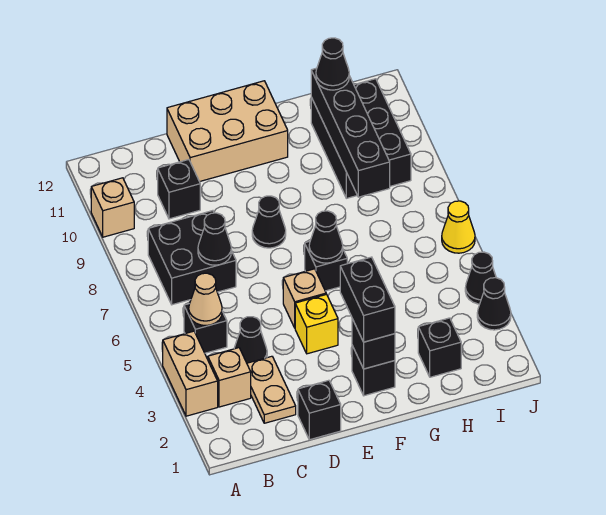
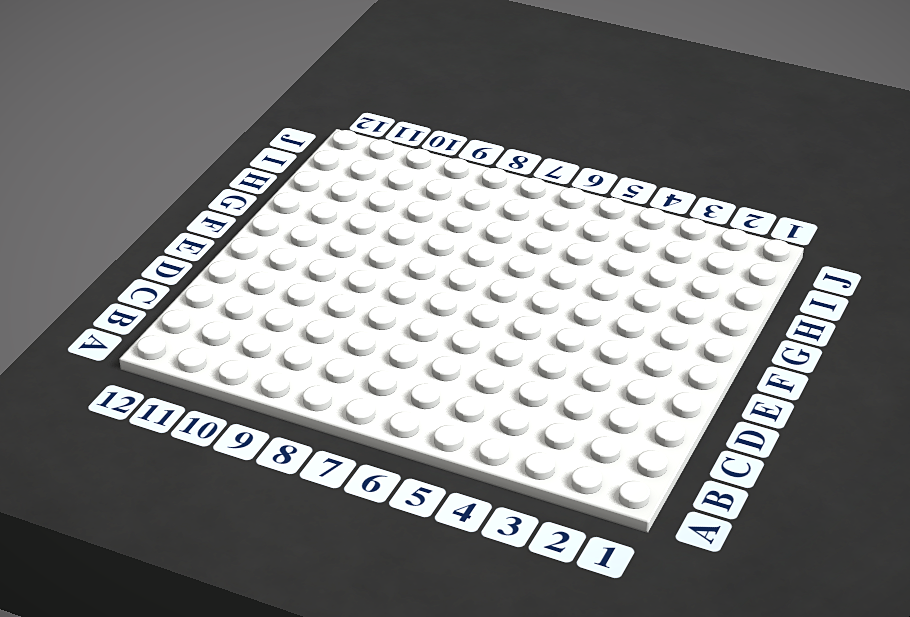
none -> tan 1x2 brick [163,331,218,416]
none -> tan 1x1 brick [91,178,134,237]
none -> tan 1x1 brick [207,348,251,407]

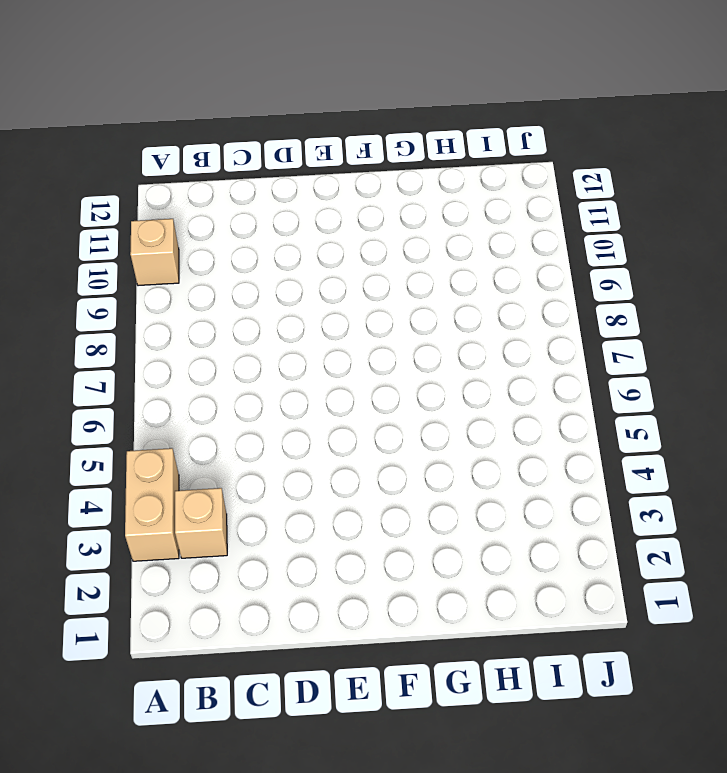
none -> black 1x1 brick [184,304,227,353]
none -> black 2x2 brick [148,211,236,305]
none -> tan 1x2 plate [247,356,296,423]

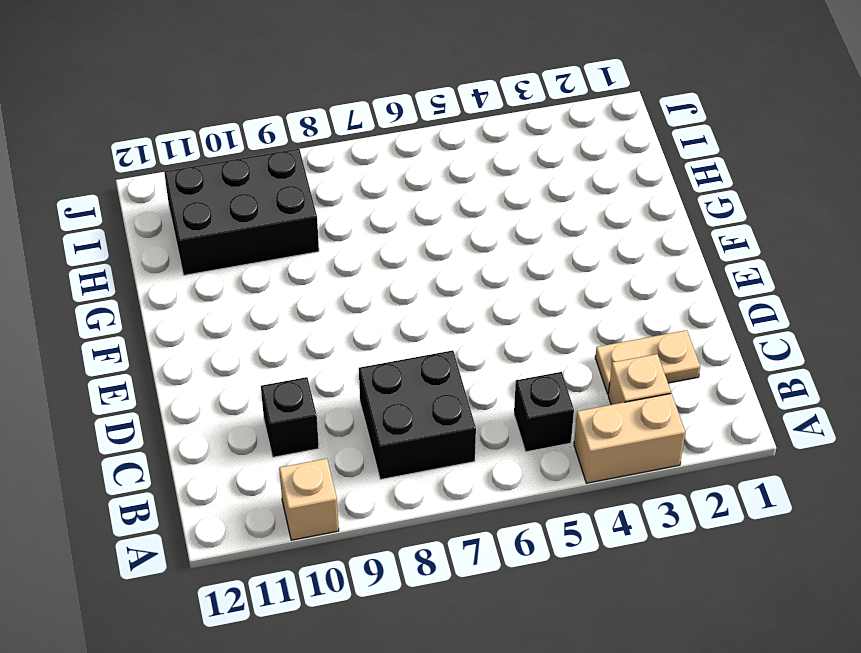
none -> black 1x1 cone [234,317,267,363]
none -> black 1x1 brick [298,380,341,440]
none -> tan 2x3 brick [167,81,288,182]

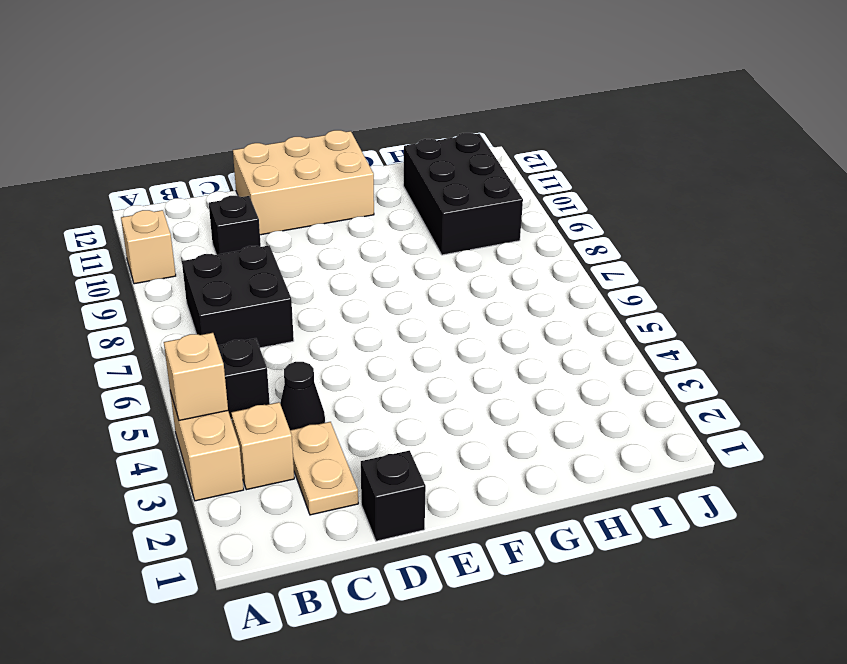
tan 1x1 brick [164,333,228,421] -> tan 1x1 brick moved to [283,269,326,328]
none -> yellow 1x1 brick [295,294,338,354]
none -> black 1x1 cone [252,196,286,248]
none -> black 1x1 brick [352,346,395,396]

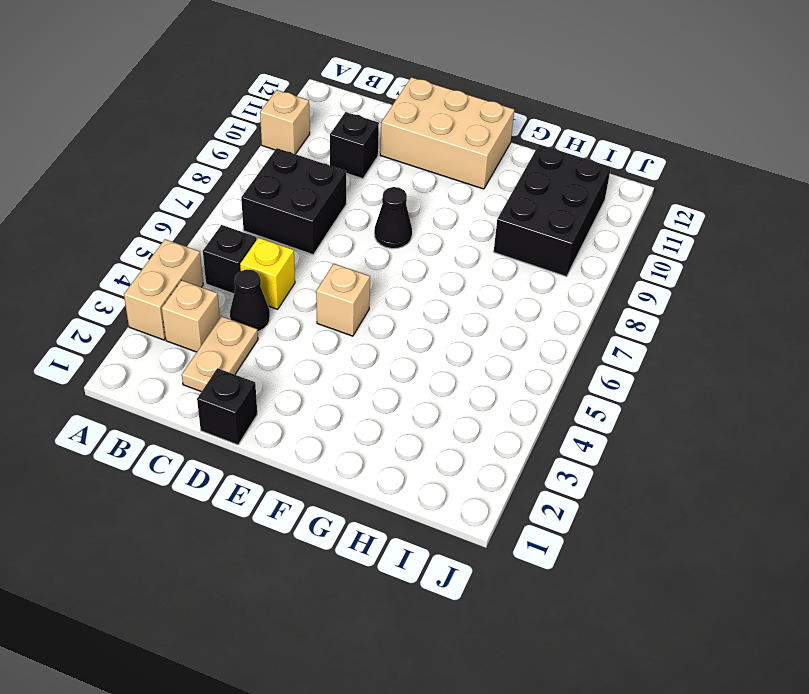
yellow 1x1 brick [240,238,295,309] -> yellow 1x1 brick moved to [295,294,338,354]
none -> black 1x1 brick [352,346,395,396]
none -> black 1x1 brick [305,241,347,291]
none -> black 1x1 brick [418,318,461,377]

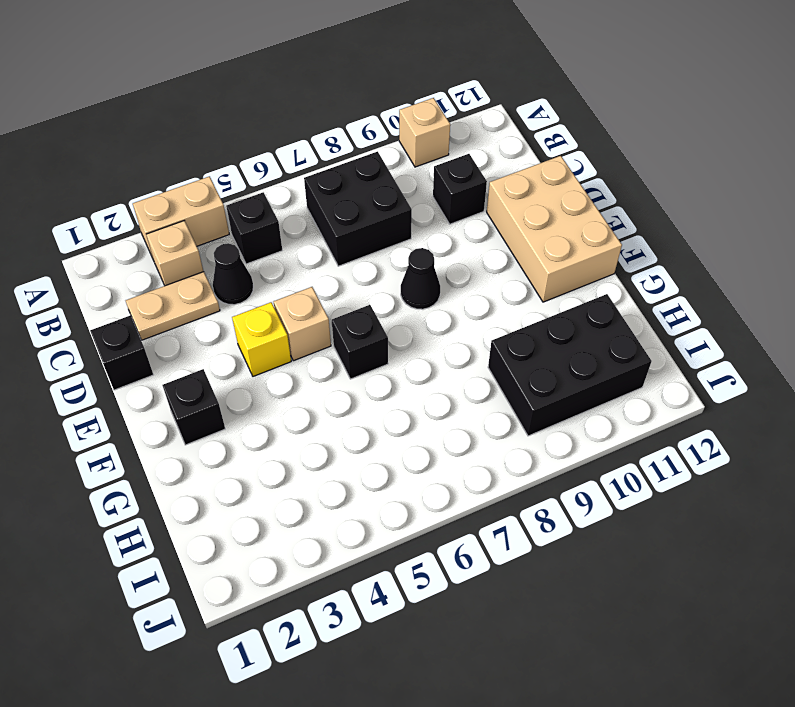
none -> black 1x1 brick [418,318,461,377]
none -> black 1x1 cone [477,278,511,330]
none -> black 1x1 cone [465,252,496,304]

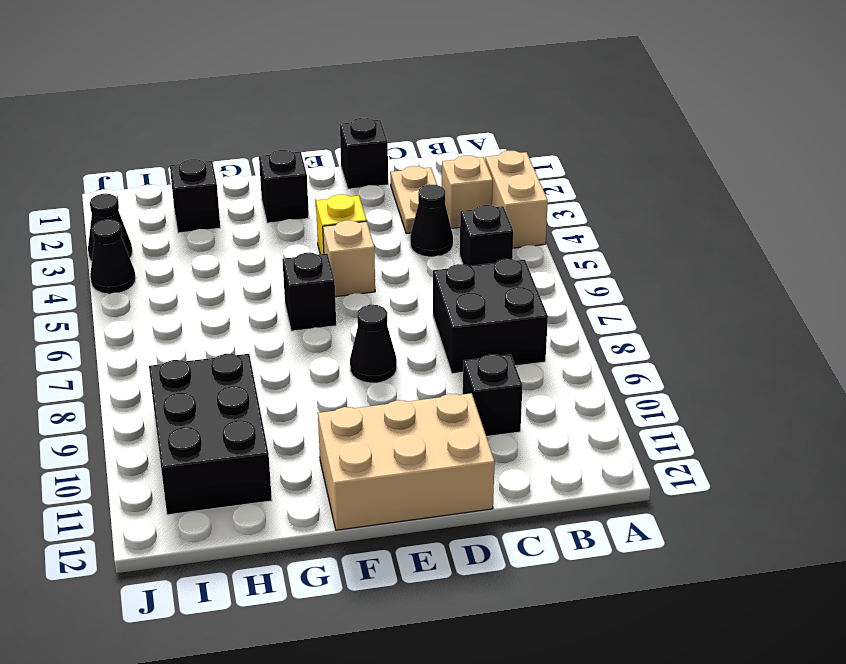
none -> tan 1x1 brick [91,178,134,237]
none -> yellow 1x1 cone [442,201,475,253]
none -> tan 1x1 cone [189,273,222,326]

